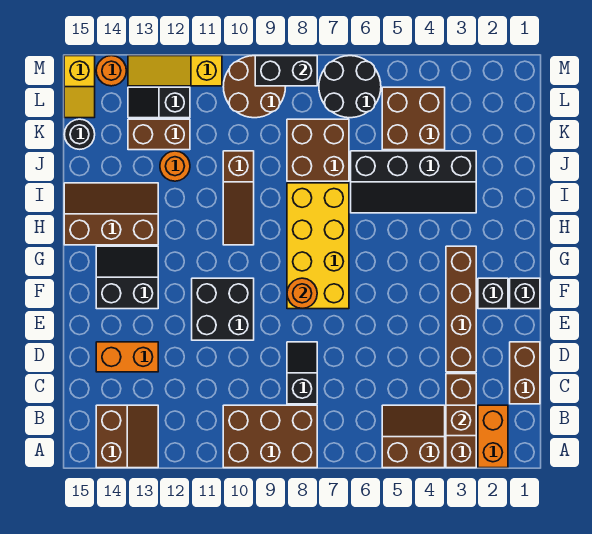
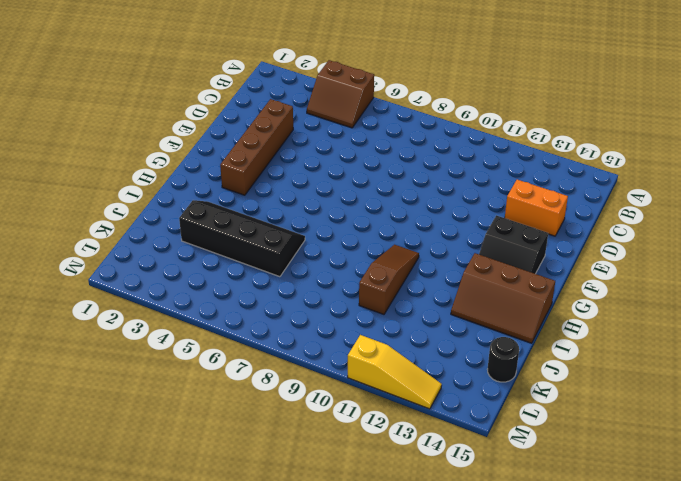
none -> orange 1x2 brick [478,405,508,468]
none -> brown 1x3 brick [446,374,476,468]
none -> brown 2x3 brick [223,405,317,468]
none -> brown 2x2 slope [96,405,158,468]

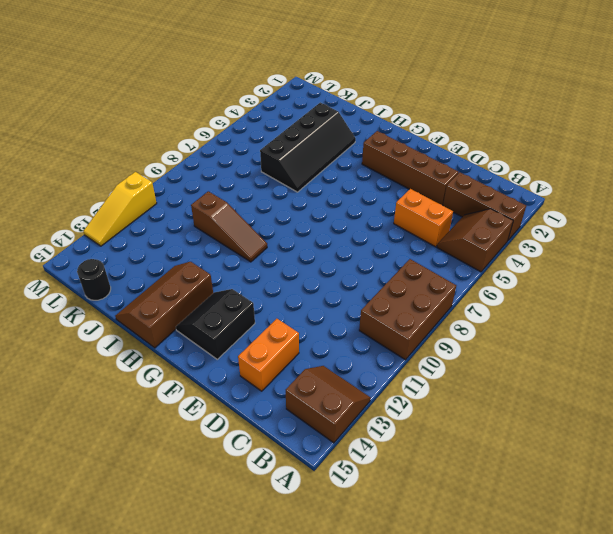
orange 1x2 brick [394,189,453,247] -> orange 1x2 brick moved to [478,405,508,468]
none -> brown 1x2 brick [510,342,540,404]
none -> black 1x2 slope [287,342,317,404]
none -> black 2x2 brick [192,278,254,340]
none -> black 1x1 brick [510,278,540,309]

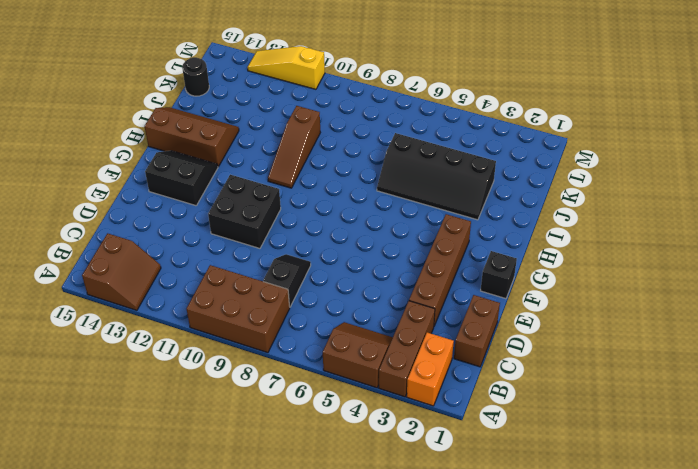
none -> orange 1x2 brick [96,342,158,372]
none -> black 1x1 brick [478,278,508,309]
none -> yellow 2x4 brick [287,183,349,309]
none -> brown 2x2 brick [287,119,349,181]

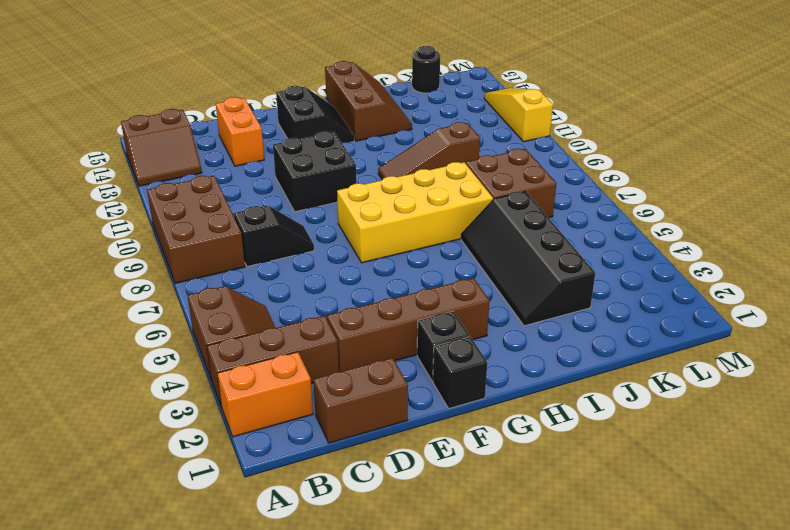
none -> orange 1x1 round brick [160,151,190,181]
none -> brown 2x2 brick [382,87,445,150]
none -> brown 1x2 brick [128,119,190,150]
none -> black 2x2 round brick [319,56,381,118]

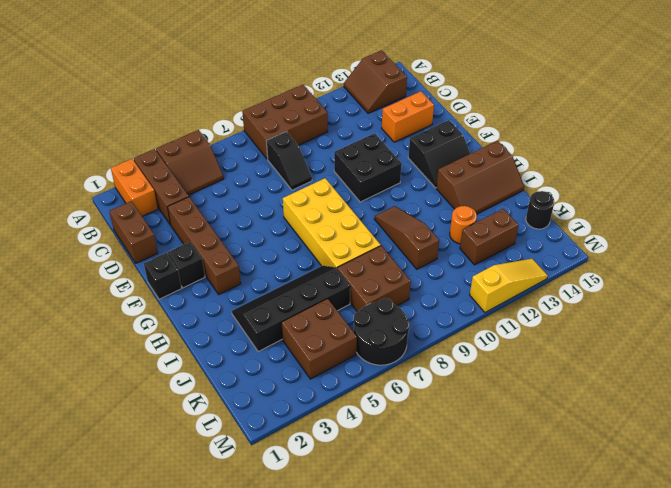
none -> brown 2x2 round brick [223,56,286,118]
none -> black 1x2 slope [128,87,190,118]
none -> yellow 1x2 slope [64,56,95,118]
none -> orange 1x1 round brick [96,56,126,86]

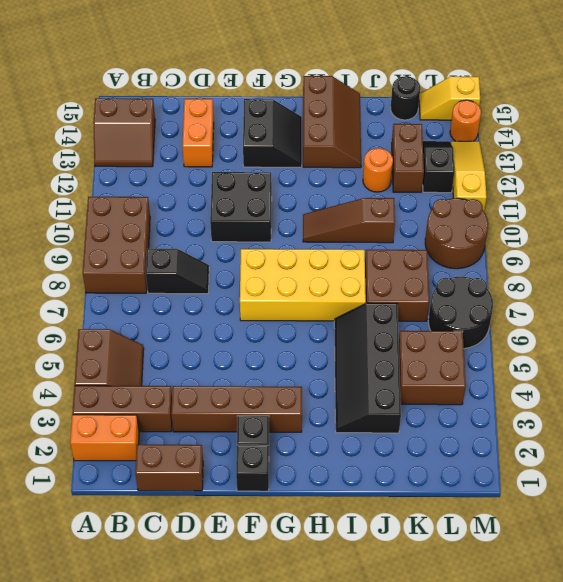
none -> brown 1x1 brick [446,405,476,436]
none -> orange 1x1 round brick [287,278,317,309]
none -> black 1x2 brick [255,56,317,86]

